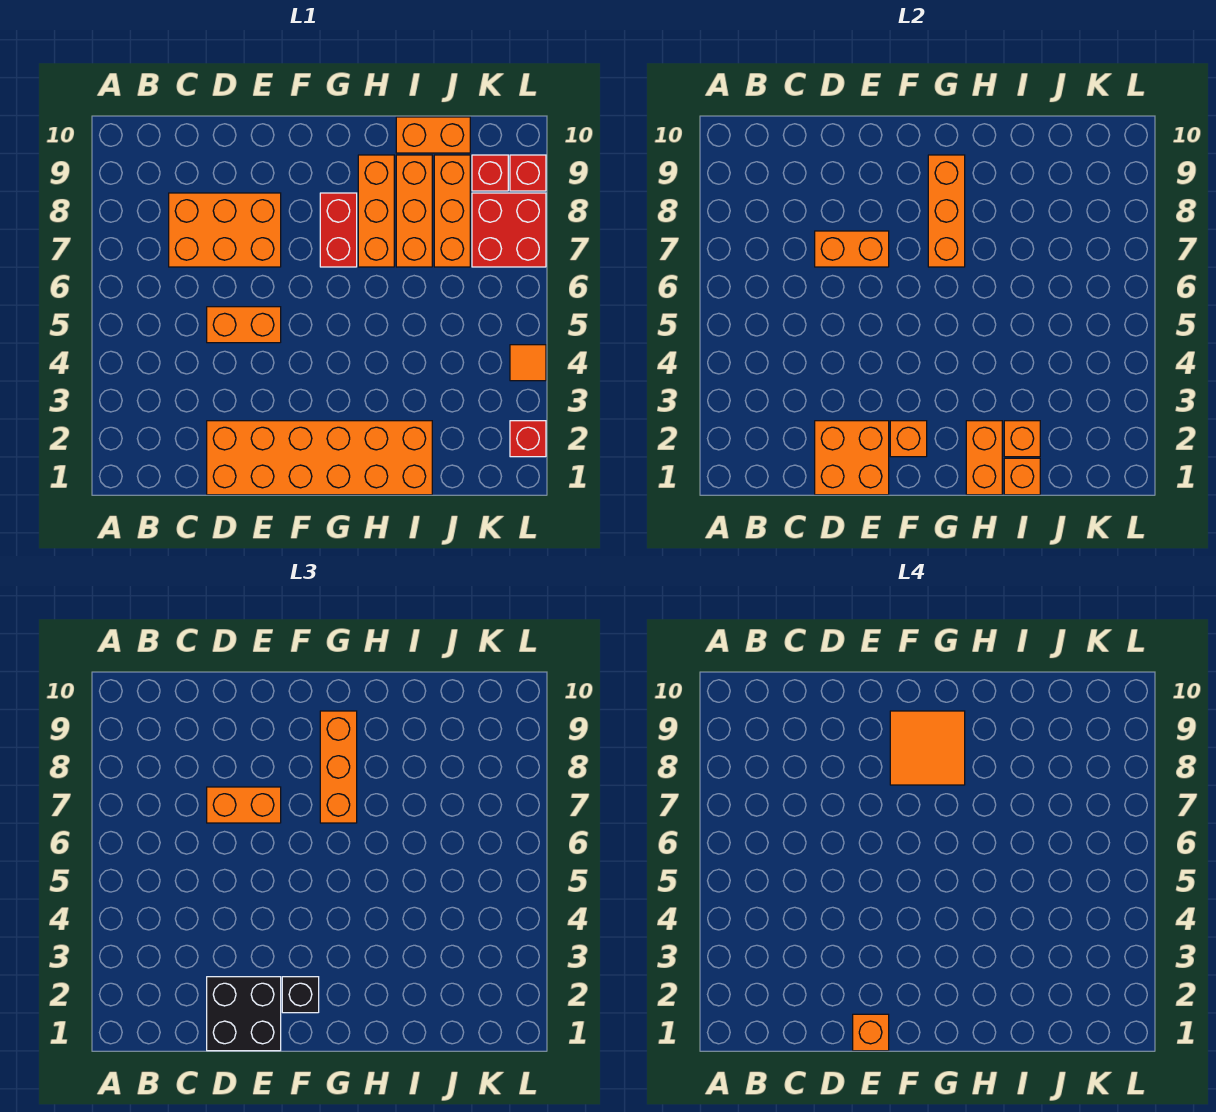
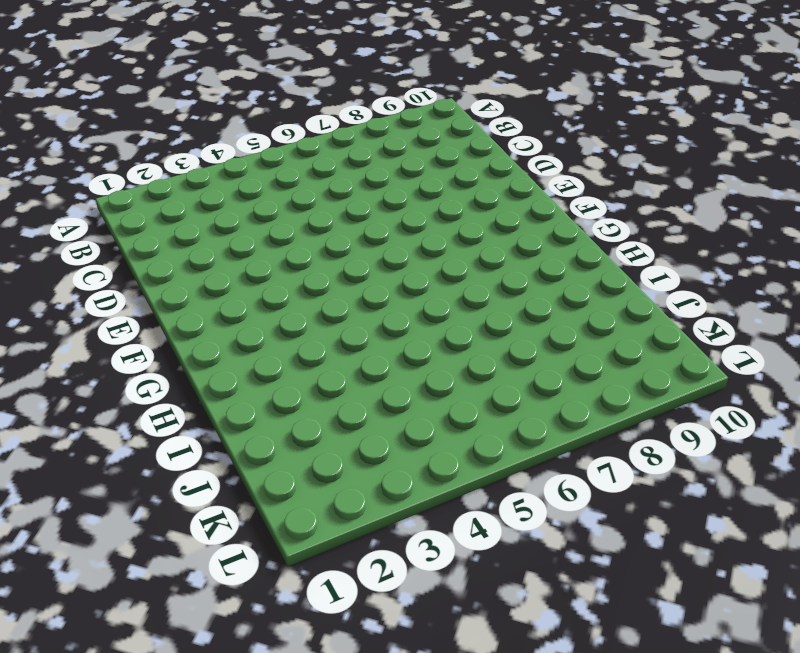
none -> orange 2x3 brick [169,193,281,267]
none -> orange 2x6 brick [207,421,432,495]
none -> orange 1x2 brick [207,307,281,343]

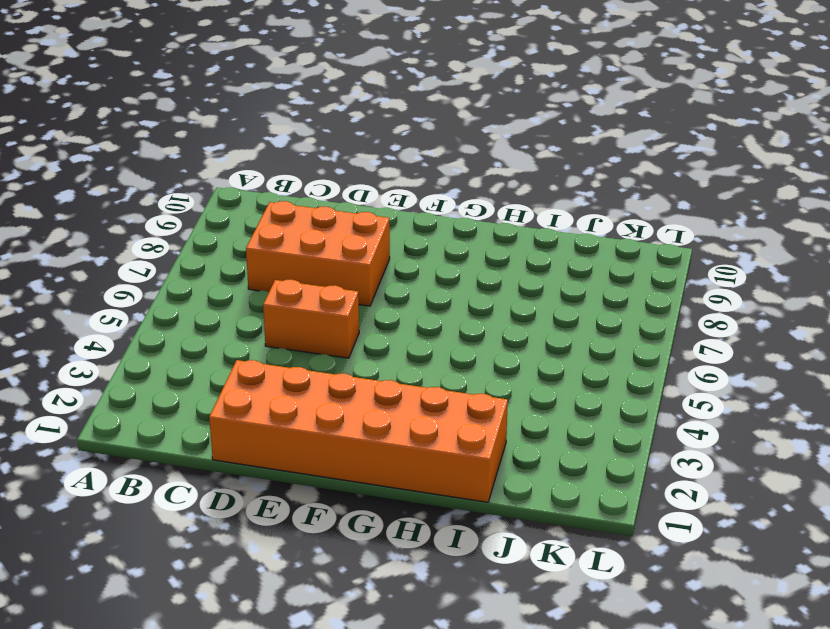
none -> red 1x2 brick [320,193,357,267]
none -> orange 1x3 brick [358,155,394,267]
none -> orange 1x3 brick [396,155,432,267]

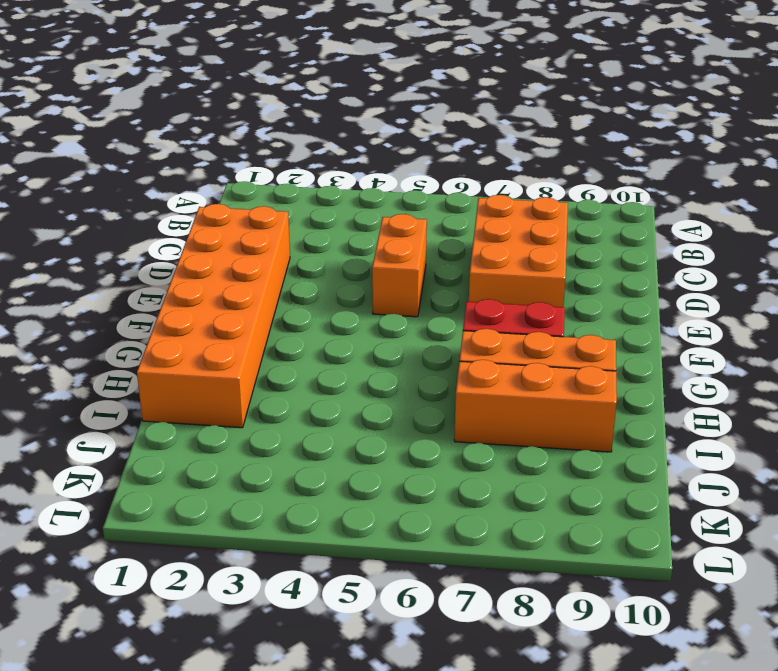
none -> orange 1x2 brick [396,117,470,153]
none -> orange 1x3 brick [434,155,470,267]
none -> red 2x2 brick [472,193,546,267]

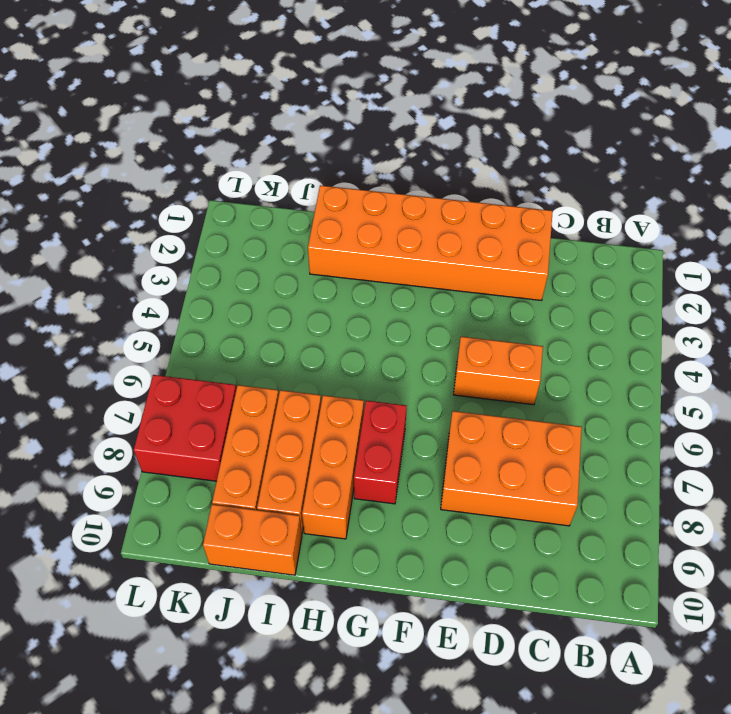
none -> red 1x1 brick [472,155,508,191]
none -> red 1x1 brick [510,421,546,457]
none -> orange 1x1 tile [510,345,546,381]

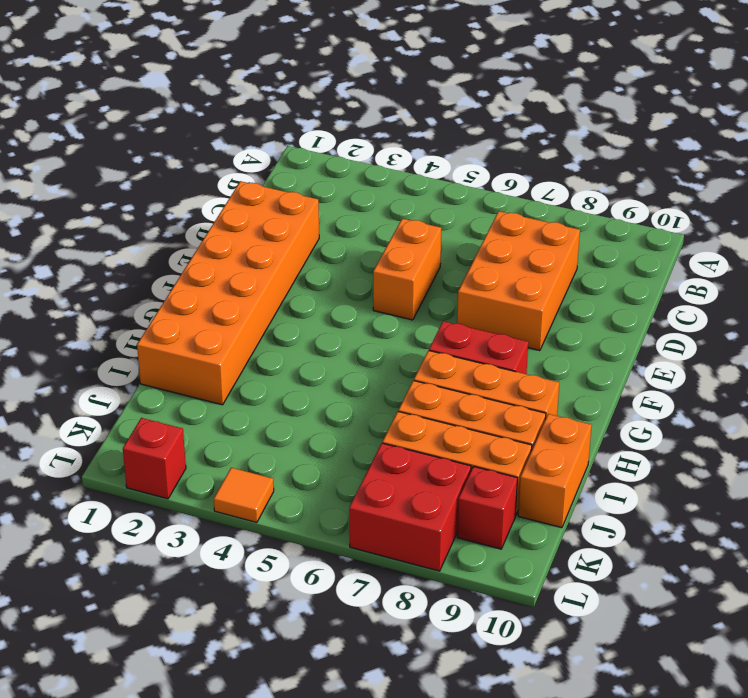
none -> red 1x1 brick [510,155,546,191]
none -> orange 2x2 brick [815,421,889,495]
none -> orange 1x2 brick [815,231,889,267]

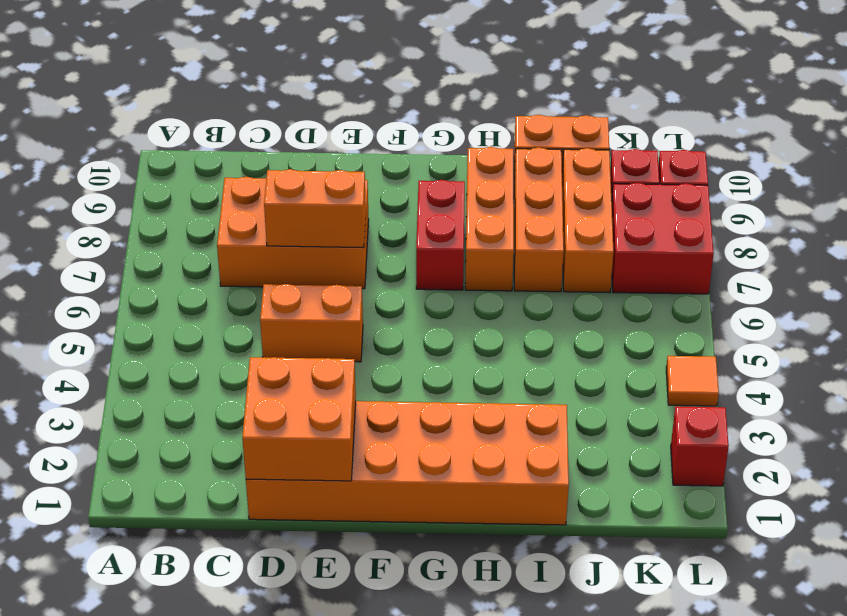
none -> orange 1x1 brick [890,421,927,457]
none -> orange 1x3 brick [928,155,965,267]
none -> orange 1x2 brick [966,421,1002,495]

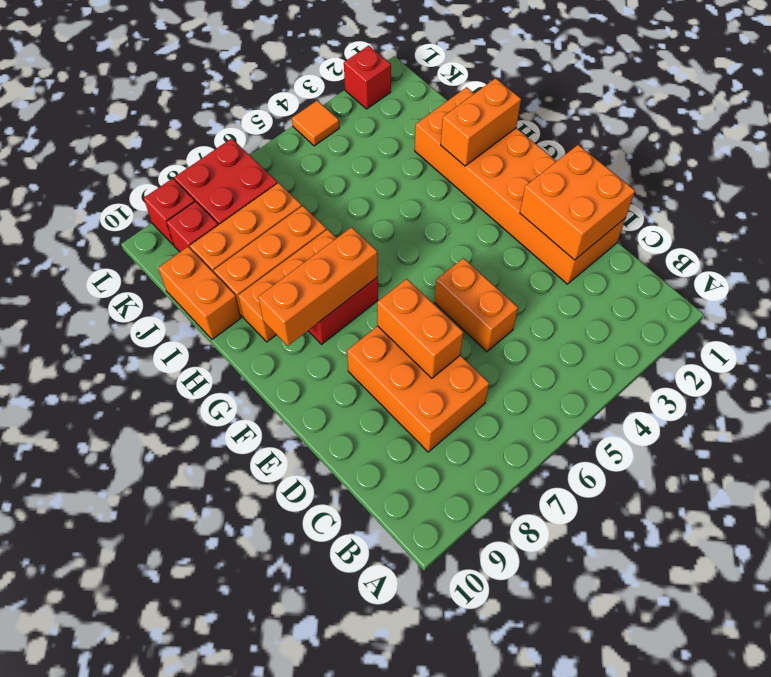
none -> orange 1x1 brick [890,421,927,457]
none -> orange 1x1 brick [1004,458,1040,495]
none -> orange 1x1 brick [1004,421,1040,457]

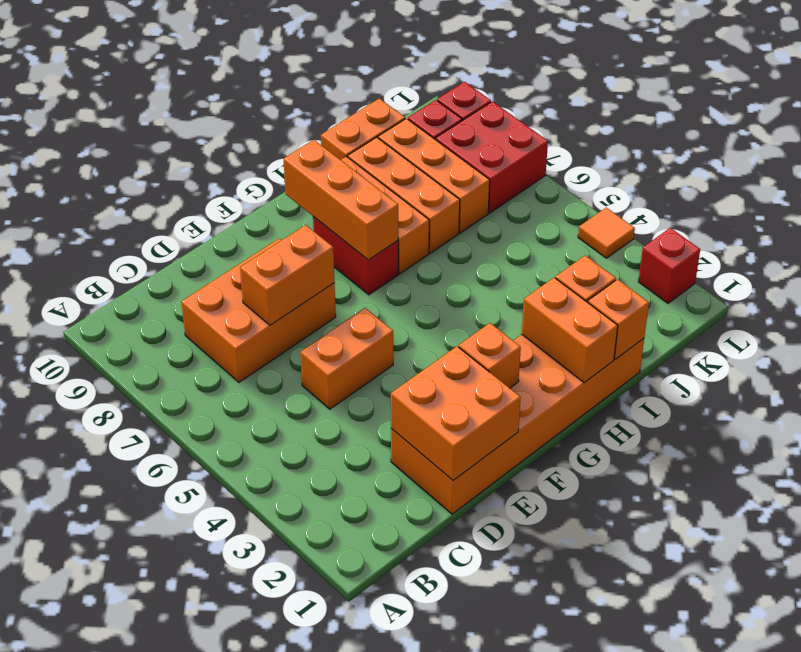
none -> black 2x2 brick [207,977,281,1051]
none -> orange 1x2 brick [207,787,281,823]
none -> black 1x1 brick [282,977,319,1013]

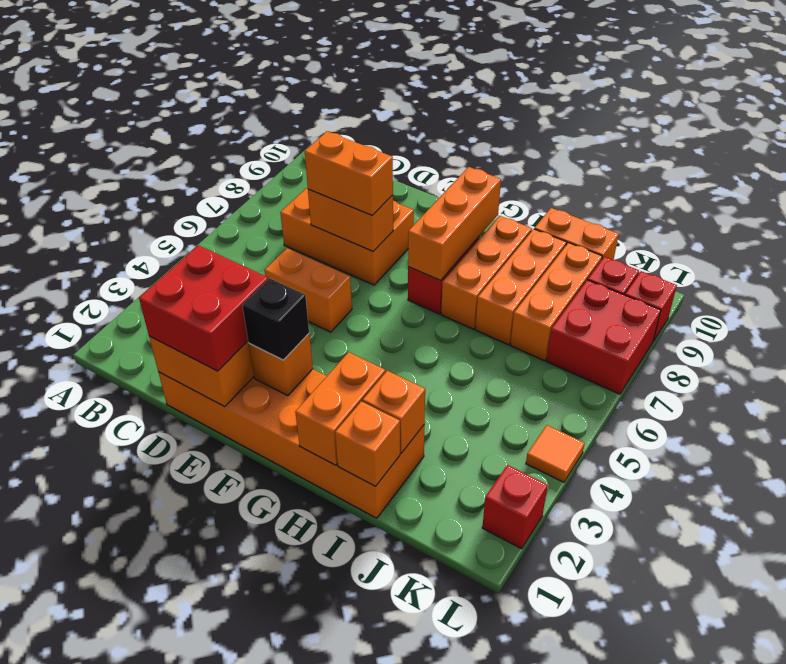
red 2x2 brick [139,245,268,371] -> black 2x2 brick [207,977,281,1051]
none -> orange 1x3 brick [320,711,357,823]
none -> orange 1x1 brick [853,1014,889,1051]
none -> orange 2x2 tile [890,711,965,785]

